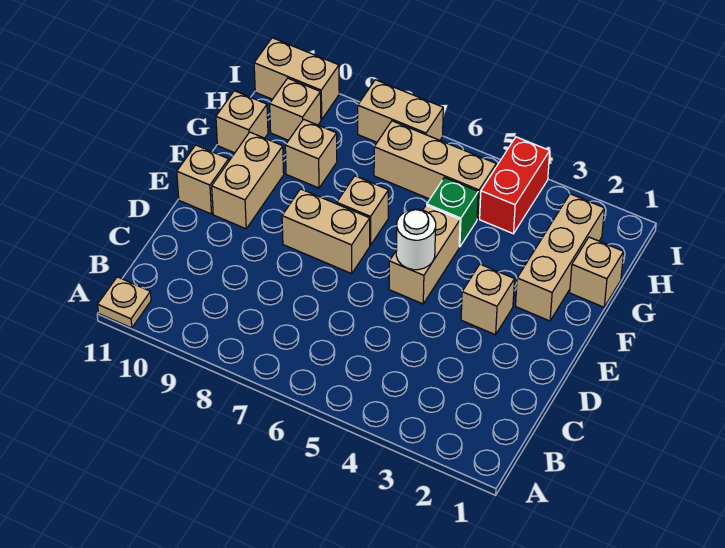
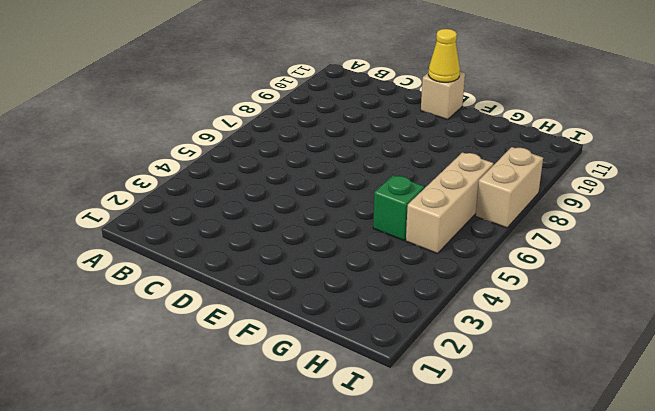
yellow 1x1 cone [428,29,460,82] -> none
none -> tan 1x1 plate [98,277,151,328]
none -> tan 1x1 brick [461,264,515,335]
none -> tan 1x2 brick [389,205,460,304]

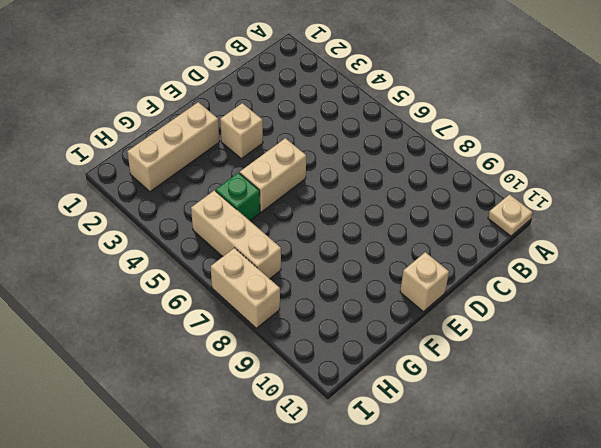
none -> tan 1x2 brick [282,189,370,274]
none -> tan 1x2 brick [212,132,284,229]
none -> tan 1x1 brick [337,176,388,245]

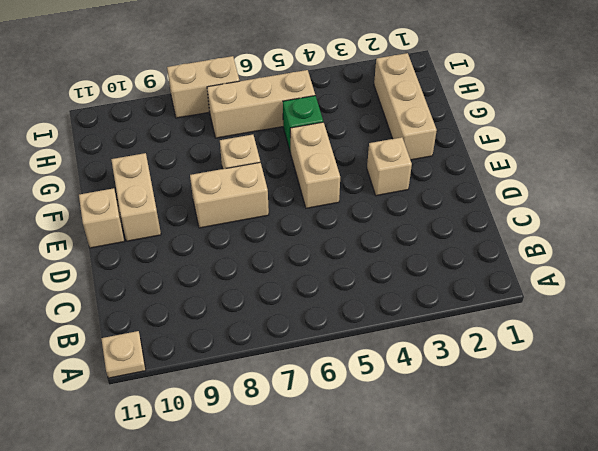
none -> tan 1x1 brick [570,237,624,307]
none -> tan 1x1 brick [285,119,337,188]
none -> tan 1x1 brick [216,91,268,153]

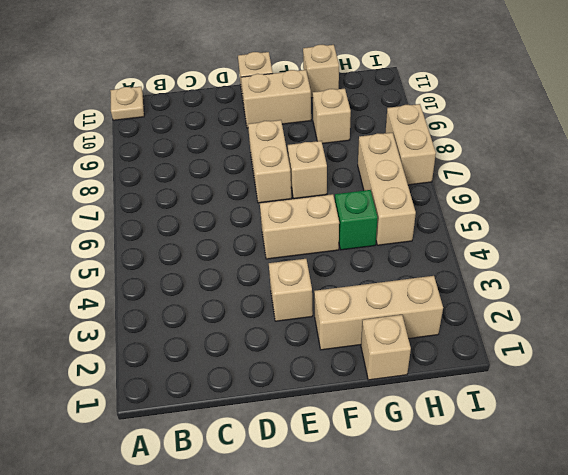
none -> red 1x2 brick [480,137,550,234]
none -> tan 1x1 brick [270,78,321,140]
none -> tan 1x2 brick [254,38,339,119]

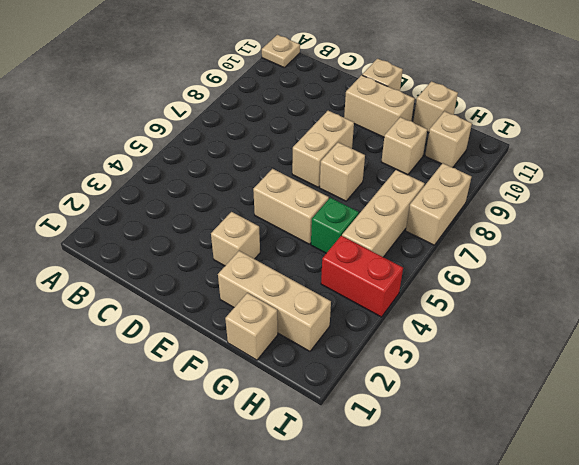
none -> tan 1x2 brick [254,38,339,119]
none -> white 1x1 round brick [396,209,436,270]

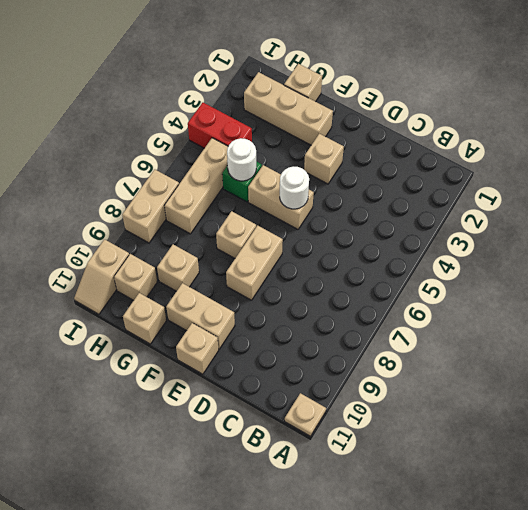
white 1x1 round brick [227,138,256,181] -> none
tan 1x2 slope [74,239,129,314] -> tan 1x2 brick [254,38,339,119]

